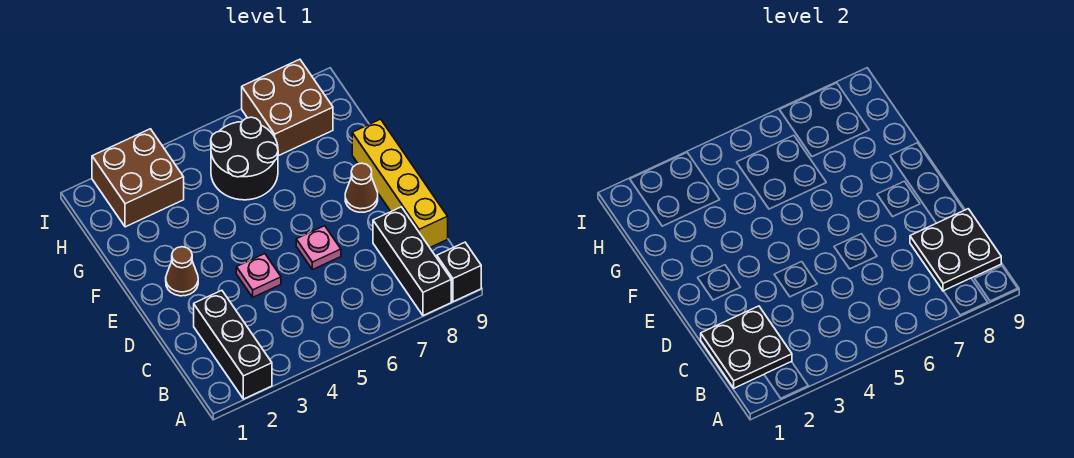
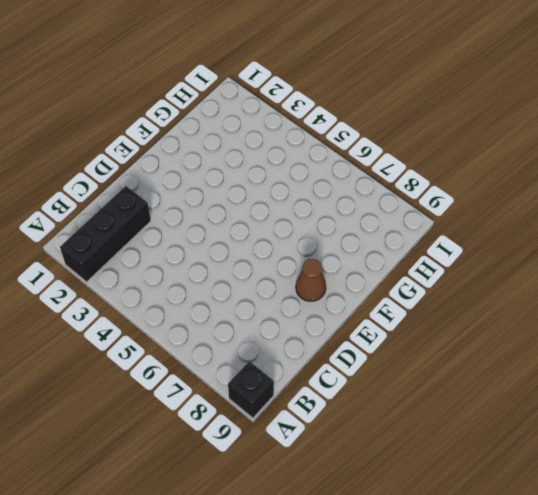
none -> black 1x3 brick [373,207,451,316]
none -> yellow 1x4 brick [352,119,448,247]
none -> pink 1x1 plate [236,254,281,297]

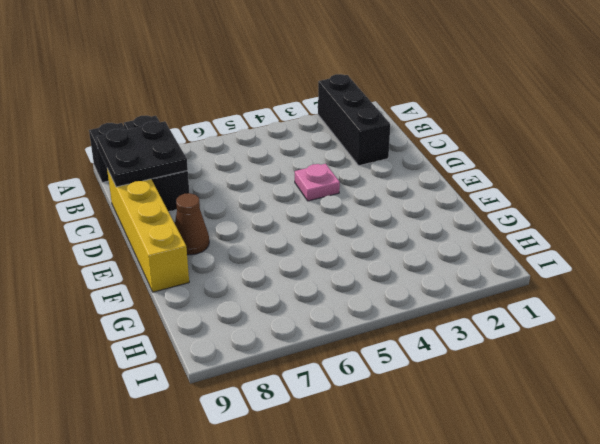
none -> pink 1x1 plate [296,226,341,270]
none -> brown 1x1 cone [166,247,198,296]
none -> black 2x2 round brick [211,117,278,200]

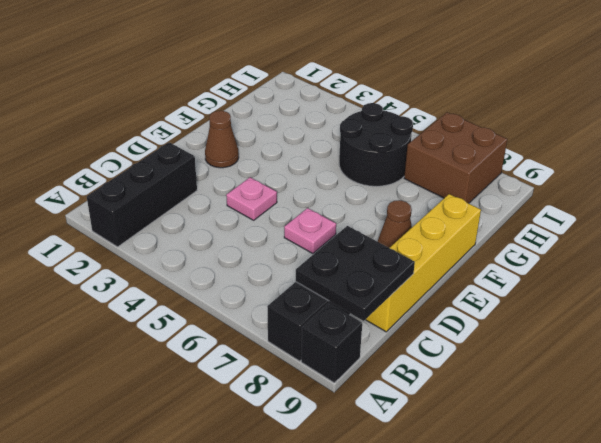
none -> brown 2x2 brick [92,129,184,227]
none -> black 2x2 plate [701,306,792,388]

